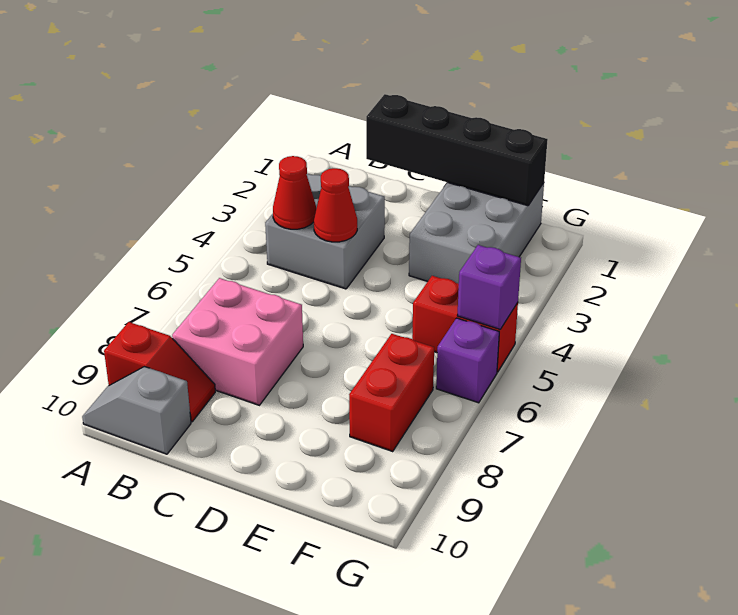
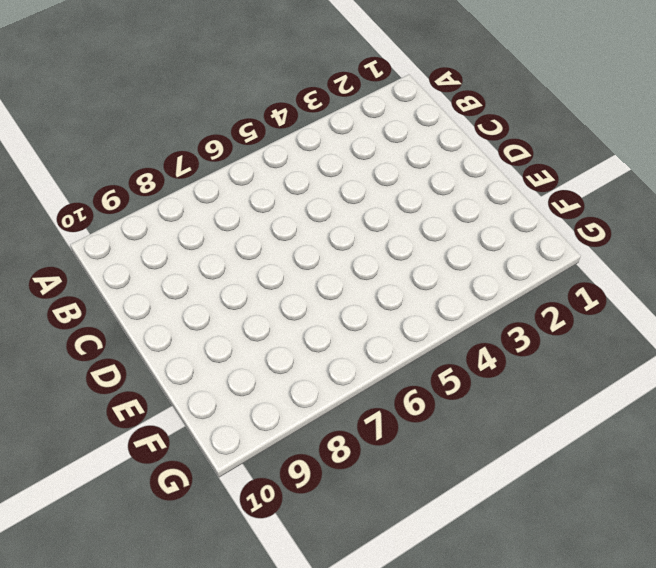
none -> red 1x2 slope [104,322,215,422]
none -> grey 1x2 slope [82,367,191,454]
none -> grey 2x2 brick [265,174,385,289]

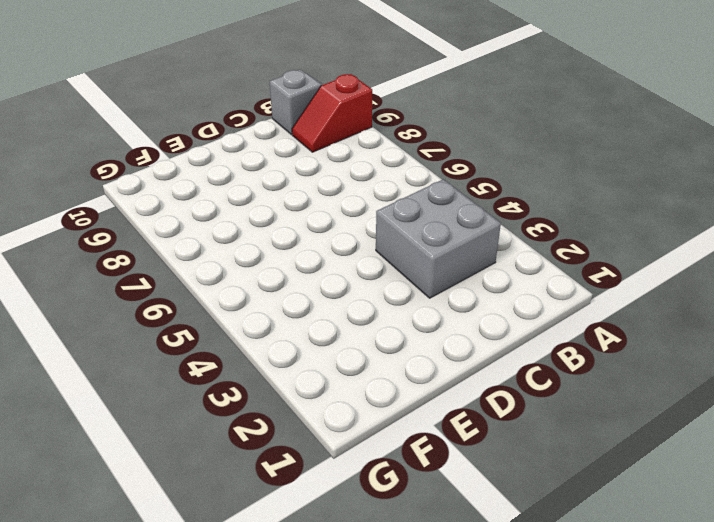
none -> pink 2x2 brick [172,278,303,405]
none -> grey 2x3 brick [409,182,544,284]
none -> red 1x2 brick [412,276,518,372]

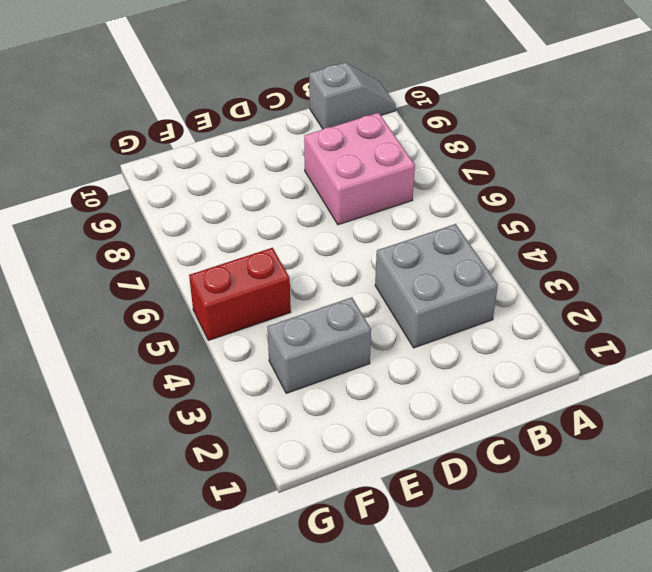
grey 1x2 brick [267,297,371,393] -> grey 2x3 brick [409,182,544,284]
none -> red 1x2 slope [104,322,215,422]
none -> red 1x2 brick [349,334,434,451]
none -> purple 1x1 brick [436,318,499,403]

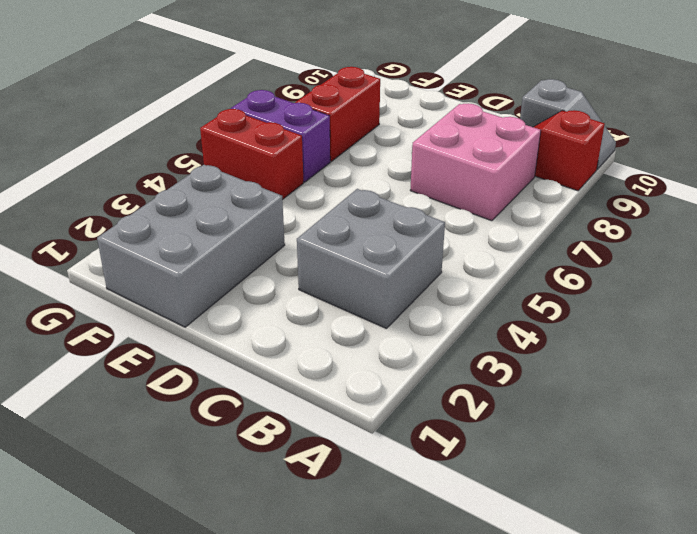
purple 1x2 brick [231,90,330,182] -> purple 1x1 brick [436,318,499,403]
none -> red 1x1 cone [273,156,316,229]
none -> black 1x4 brick [366,94,548,206]
none -> red 1x1 cone [314,168,357,242]

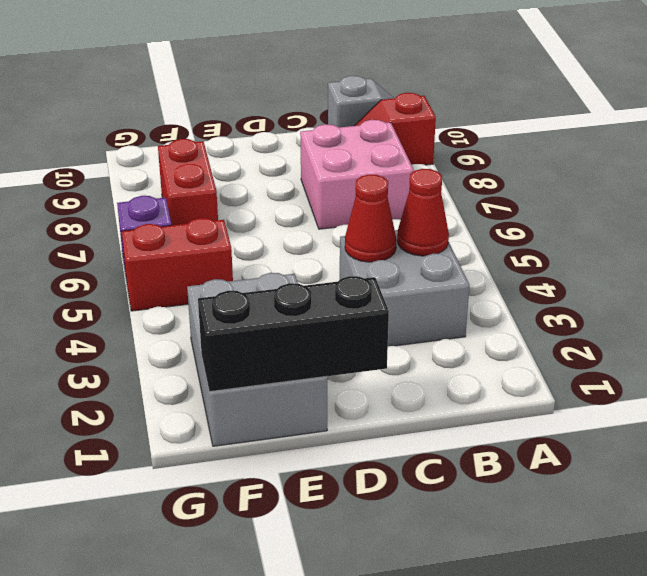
black 1x3 brick [198,276,389,392] -> black 1x4 brick [366,94,548,206]
none -> purple 1x1 brick [457,245,521,329]

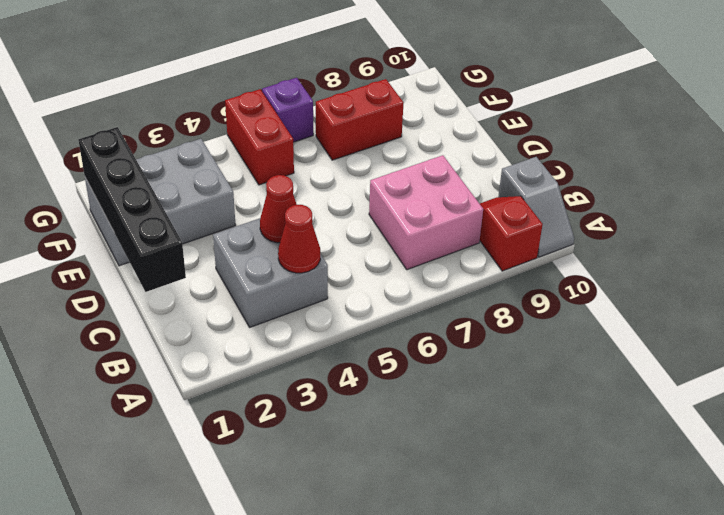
none -> purple 1x1 brick [457,245,521,329]

